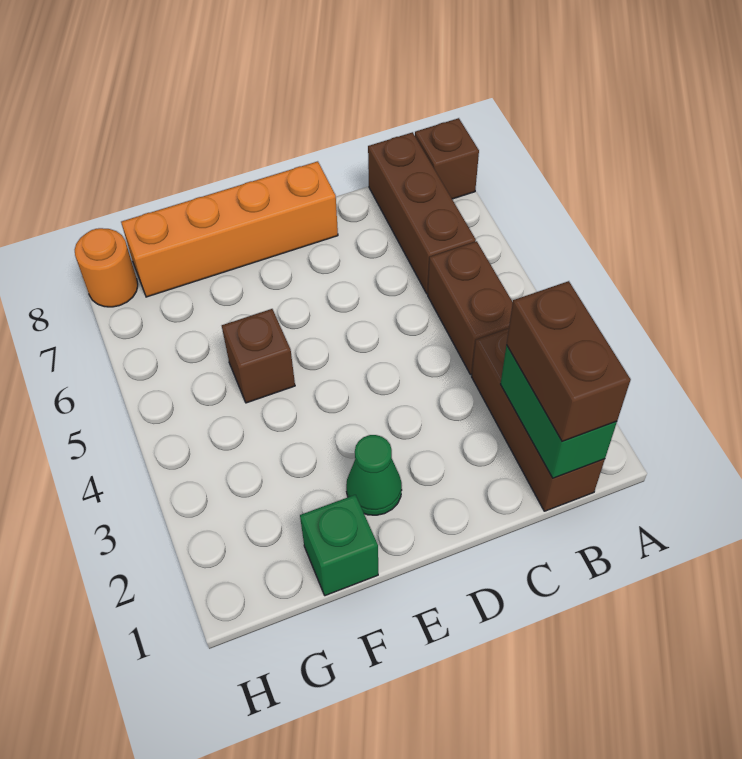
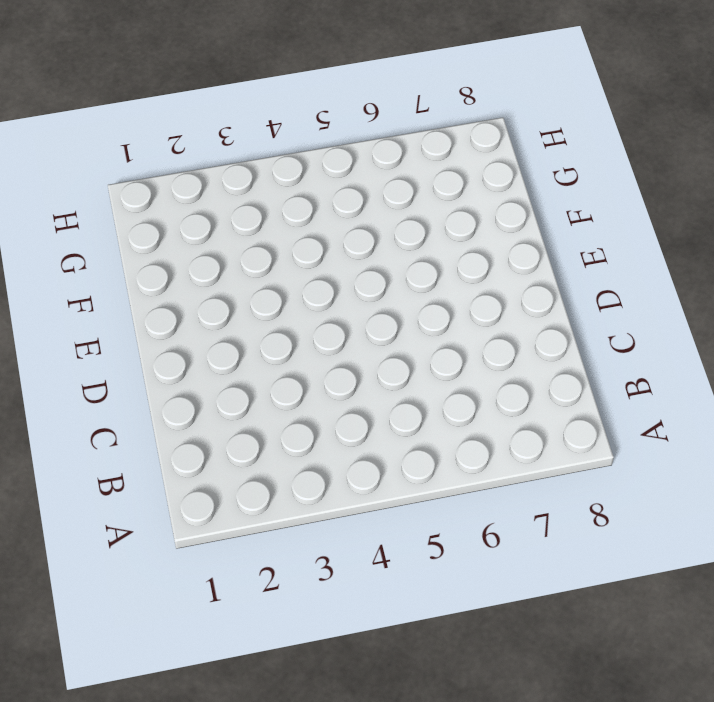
none -> brown 1x1 brick [415,118,479,199]
none -> brown 1x3 brick [472,328,605,511]

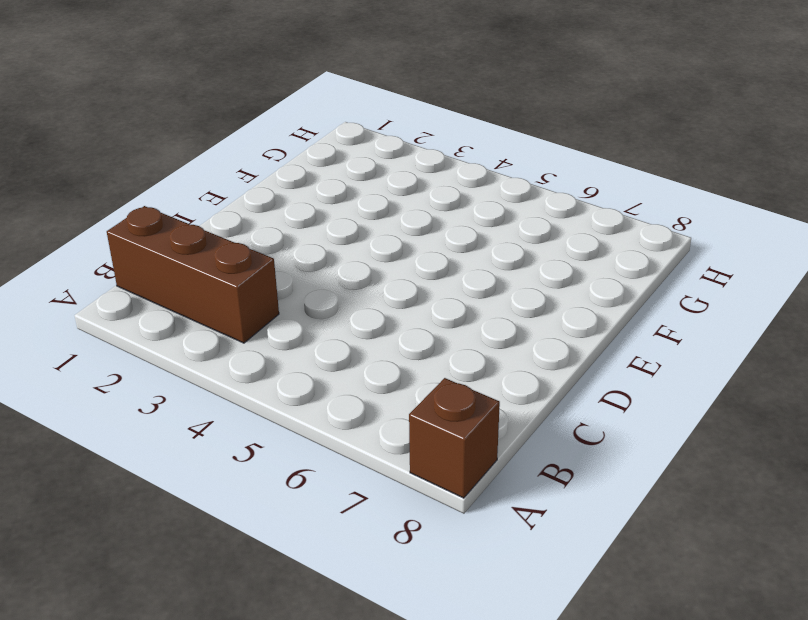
none -> brown 1x2 brick [428,241,513,375]
none -> brown 1x3 brick [368,132,476,294]

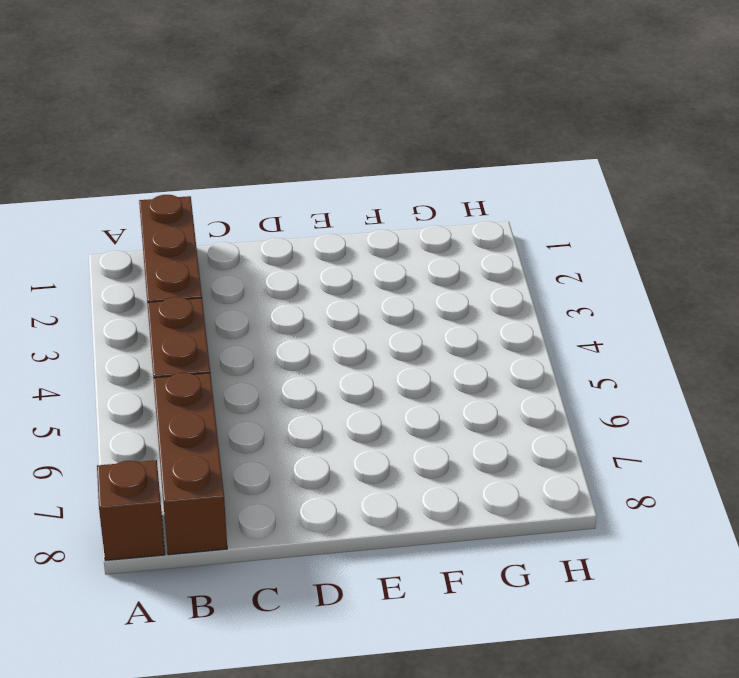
none -> orange 1x4 brick [121,161,338,297]
none -> green 1x1 cone [346,435,402,515]

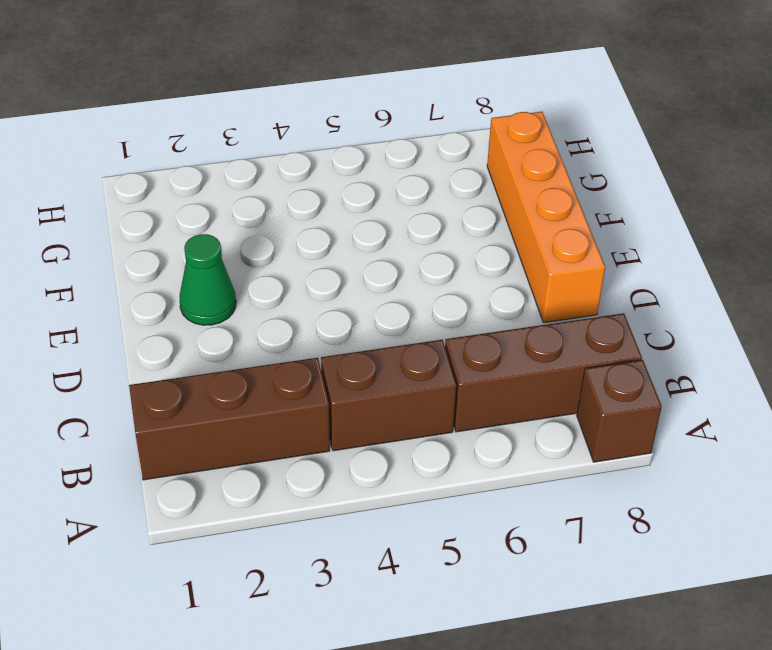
none -> green 1x1 brick [300,495,378,596]
none -> brown 1x1 brick [222,309,295,403]

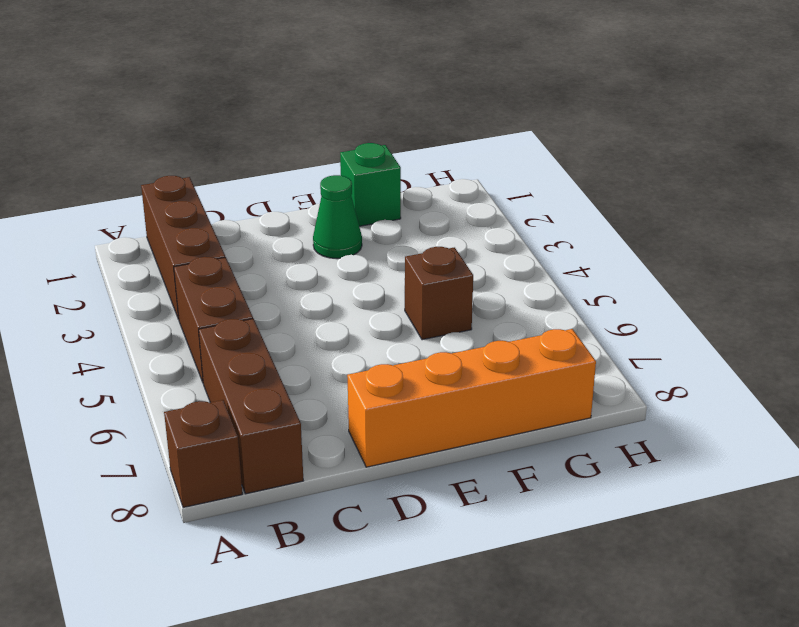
none -> orange 1x1 round brick [75,228,138,307]
none -> green 1x2 brick [500,345,617,478]

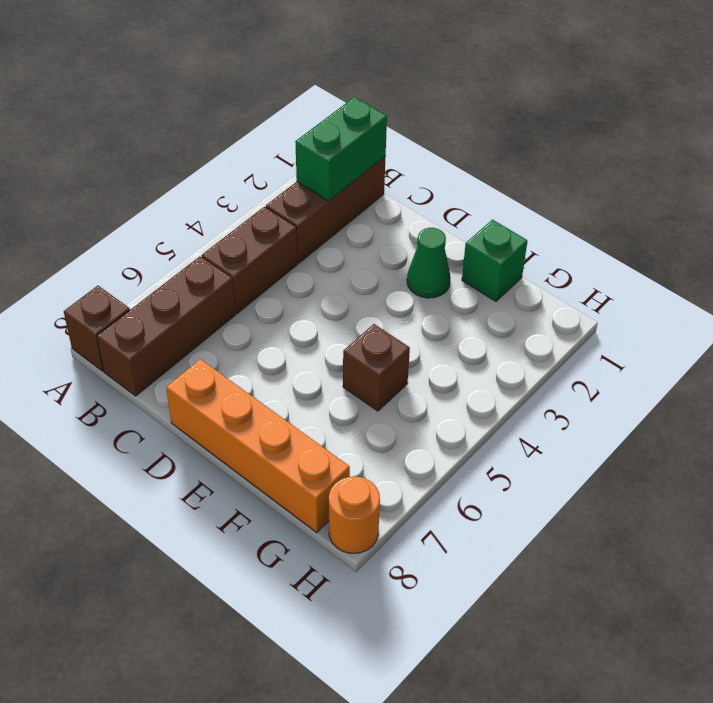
none -> brown 1x2 brick [507,281,631,442]

